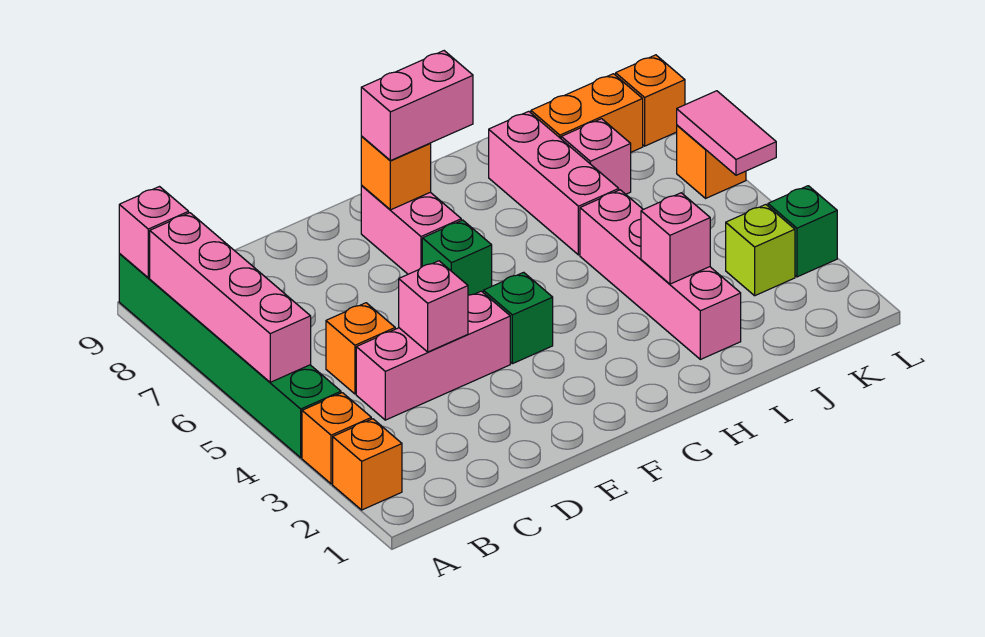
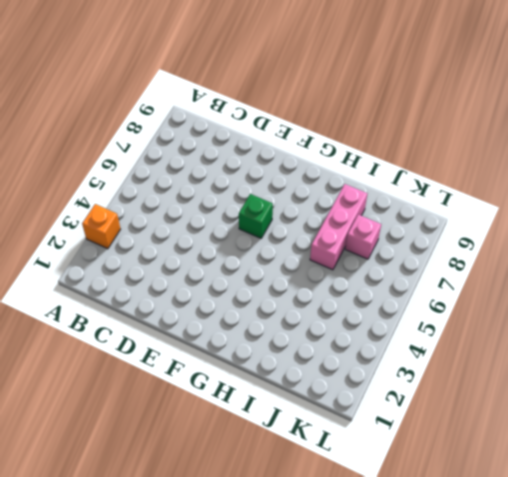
none -> orange 1x1 brick [333,419,402,510]
none -> green 1x6 brick [119,254,341,458]
none -> pink 1x3 brick [356,291,510,420]

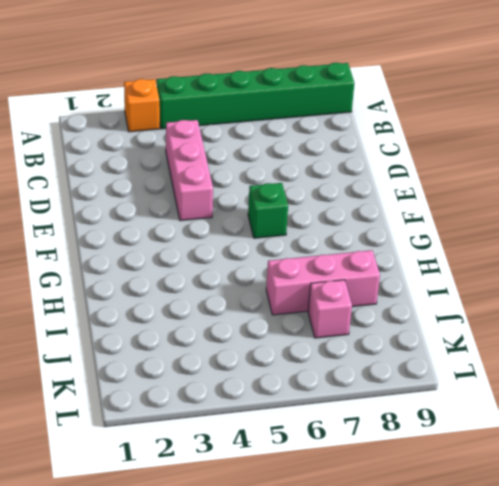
none -> orange 1x1 brick [333,419,402,510]
none -> orange 1x1 brick [326,303,395,394]
none -> green 1x1 brick [483,272,553,364]

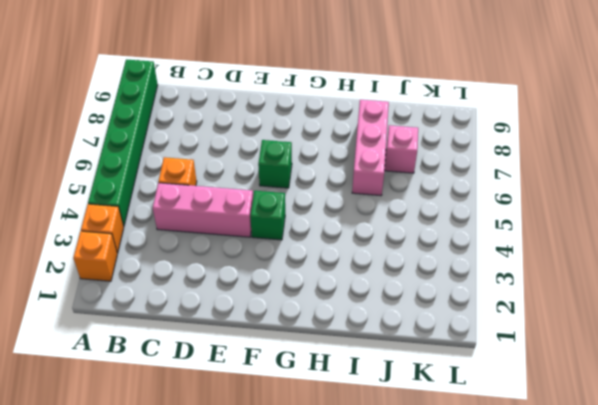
none -> pink 1x2 brick [361,186,461,274]
none -> pink 1x4 brick [580,190,741,359]
none -> orange 1x2 brick [531,74,643,152]

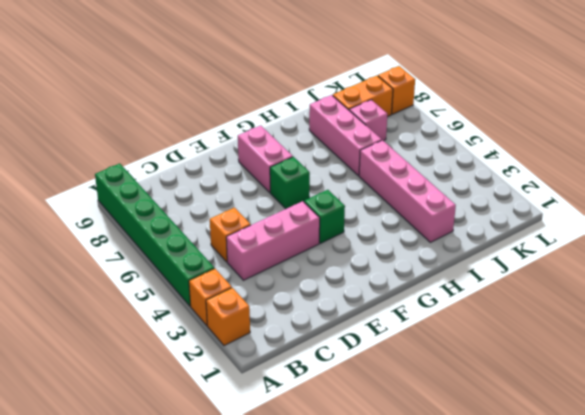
none -> lime 1x1 brick [726,205,795,296]
none -> green 1x1 brick [768,186,837,277]
none -> orange 1x1 brick [677,125,746,198]

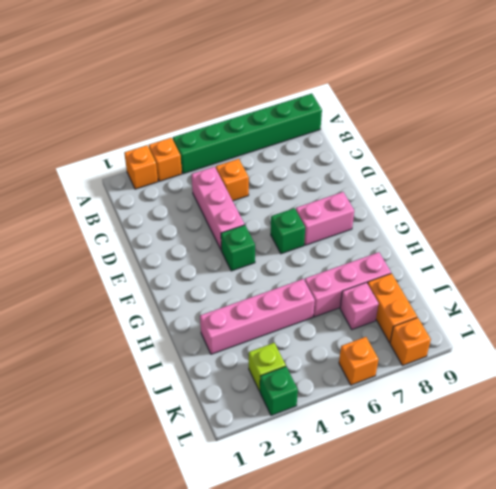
none -> pink 1x4 brick [150,213,311,382]
none -> pink 1x1 brick [119,187,189,278]
none -> pink 1x1 brick [399,261,468,352]

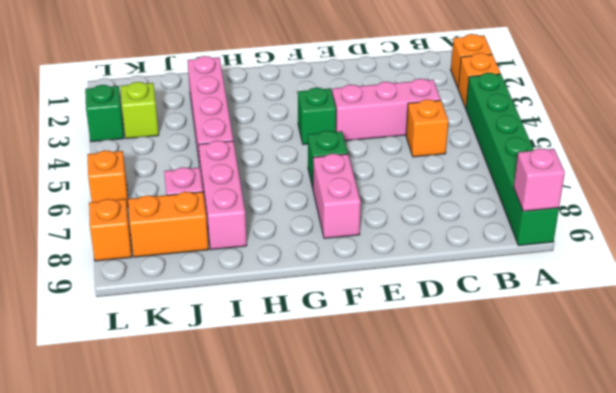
none -> pink 1x4 brick [150,213,311,382]
none -> pink 1x1 brick [399,261,468,352]
none -> orange 1x1 brick [361,137,431,210]

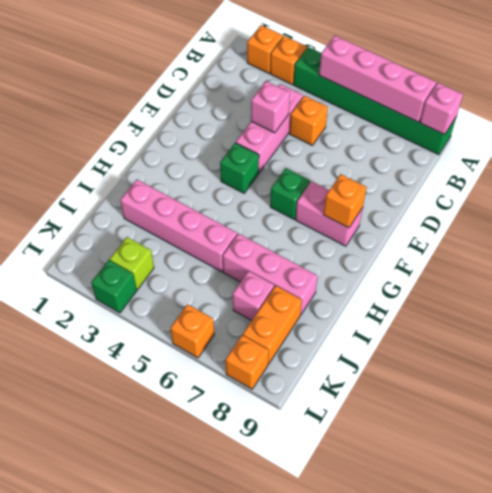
none -> pink 1x1 brick [641,193,710,284]
none -> pink 1x2 tile [677,91,776,175]
none -> pink 1x2 brick [361,51,473,161]

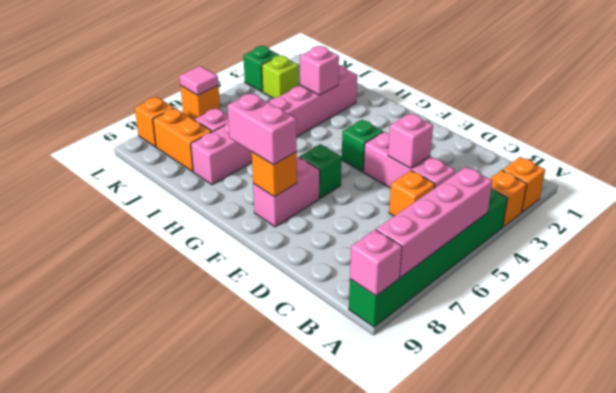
pink 1x1 tile [179,66,218,95] -> pink 1x2 tile [677,91,776,175]

